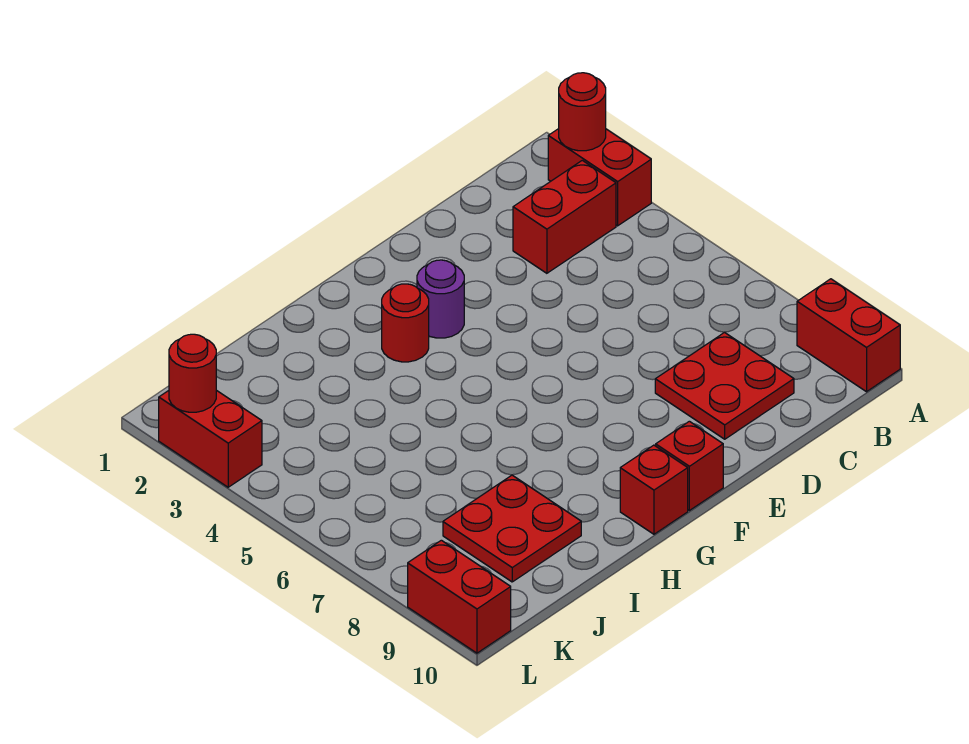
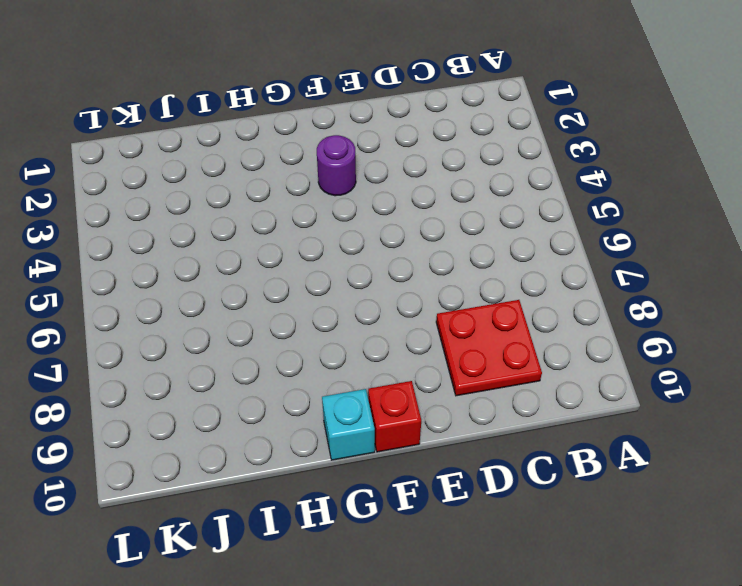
cyan 1x1 brick [322,389,375,460] -> red 1x1 brick [620,445,688,534]
none -> red 1x2 brick [548,129,651,226]
none -> red 1x2 brick [797,279,900,392]
none -> red 1x2 brick [513,160,616,273]

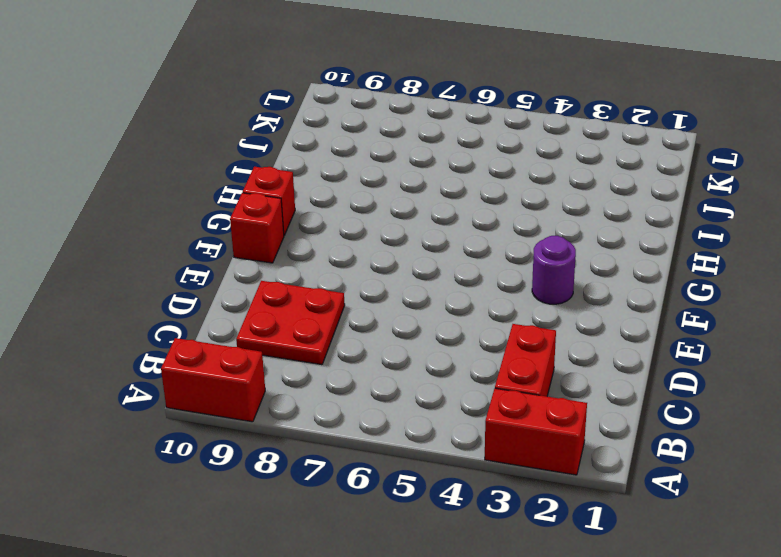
none -> red 1x1 round brick [382,284,429,362]
none -> red 2x2 plate [443,475,581,582]
none -> red 1x2 brick [159,390,262,487]

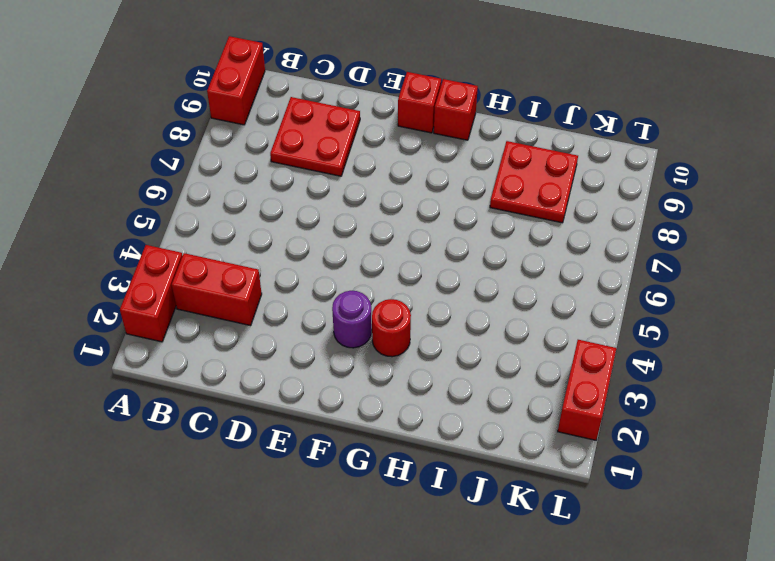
none -> red 1x2 brick [408,540,511,653]
none -> red 1x1 round brick [559,73,606,151]
none -> red 1x1 round brick [169,334,216,412]

